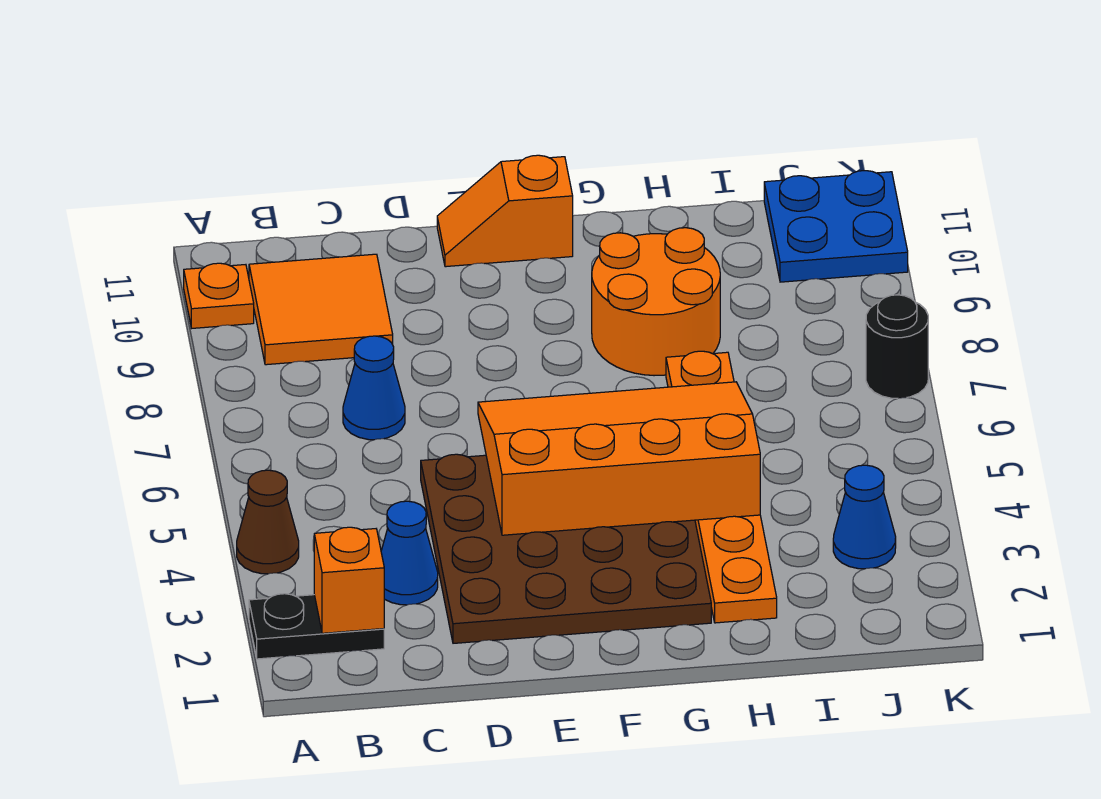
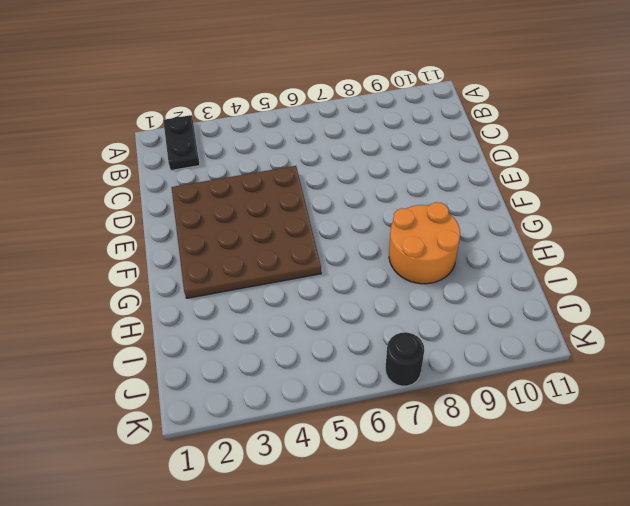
none -> brown 1x1 cone [237,470,299,574]
none -> orange 1x1 plate [184,263,254,328]
none -> orange 2x2 tile [249,254,393,365]

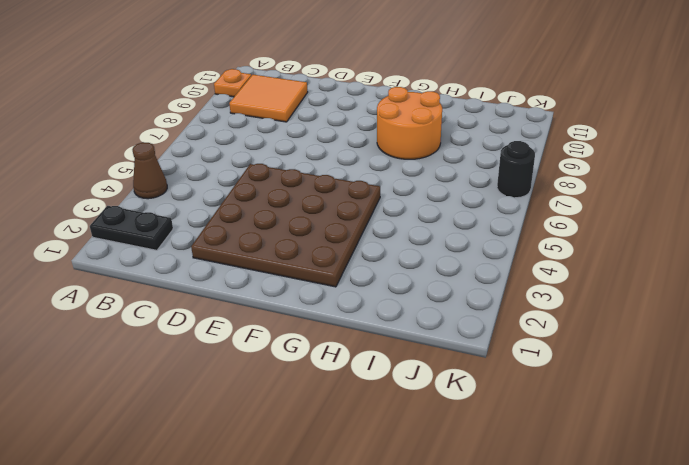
none -> blue 1x1 cone [381,501,438,605]
none -> blue 1x1 cone [343,336,405,440]
none -> orange 1x2 slope [437,155,573,267]

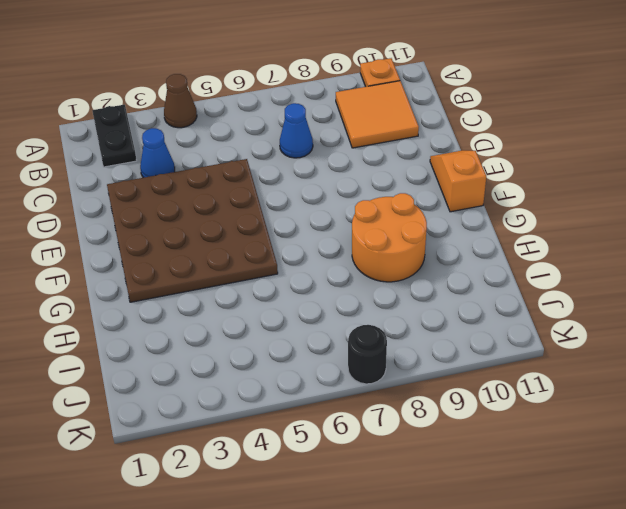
none -> orange 1x6 plate [666,351,777,623]
none -> blue 1x1 cone [833,465,896,569]
none -> blue 2x2 plate [764,171,908,282]

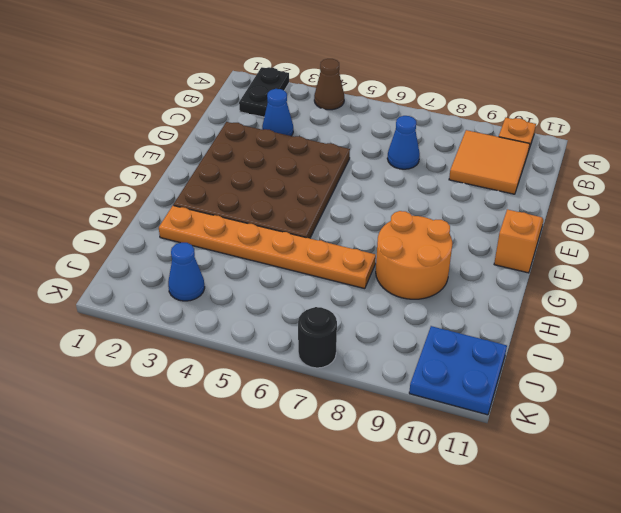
none -> orange 1x1 brick [314,527,384,633]
none -> orange 3x4 slope [478,382,760,535]

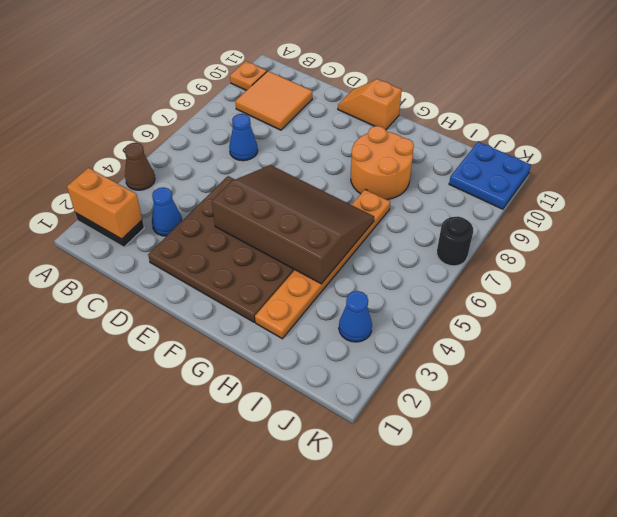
orange 1x2 brick [67,168,142,239] -> orange 1x1 brick [314,527,384,633]
brown 3x4 slope [212,165,374,284] -> orange 3x4 slope [478,382,760,535]

